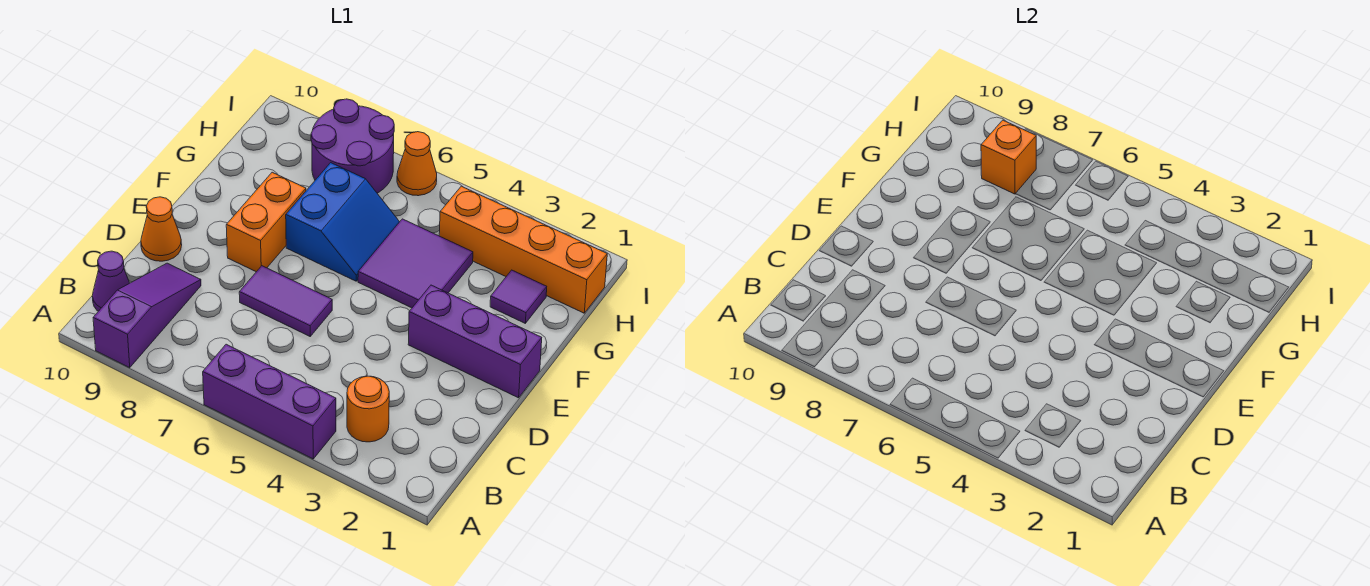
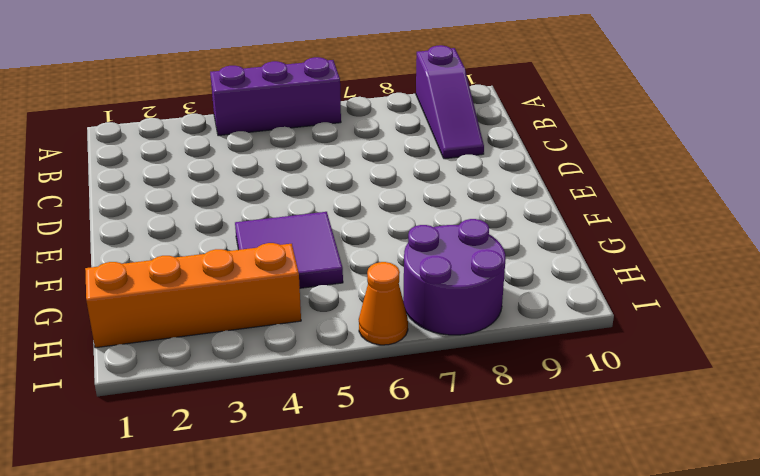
none -> orange 1x1 round brick [347,376,389,442]
none -> purple 1x1 cone [92,251,129,311]
none -> purple 1x2 tile [239,266,332,336]

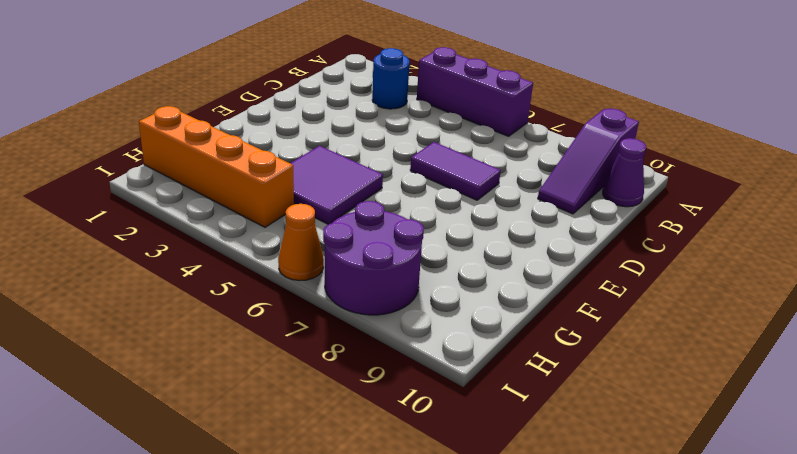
blue 1x1 round brick [372,48,410,109] -> orange 1x1 round brick [347,376,389,442]
none -> orange 1x1 cone [141,197,182,261]
none -> purple 1x3 brick [408,285,542,398]
none -> orange 1x2 brick [226,172,306,272]

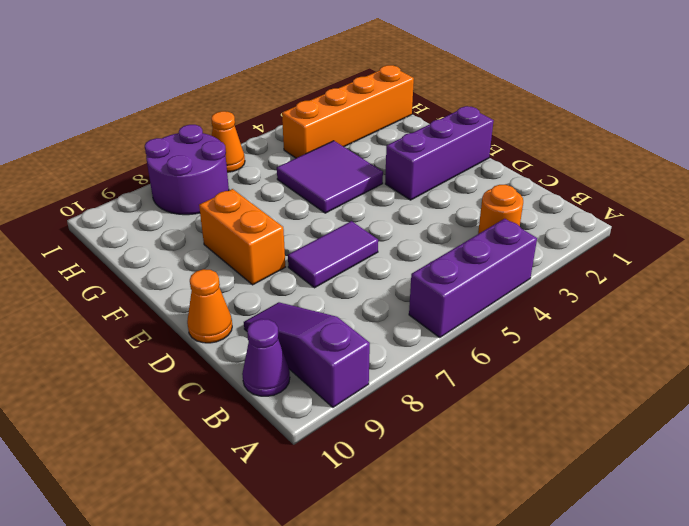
none -> blue 2x2 slope [286,163,399,281]
none -> purple 1x1 tile [490,270,547,323]
none -> orange 1x1 brick [981,120,1036,194]

